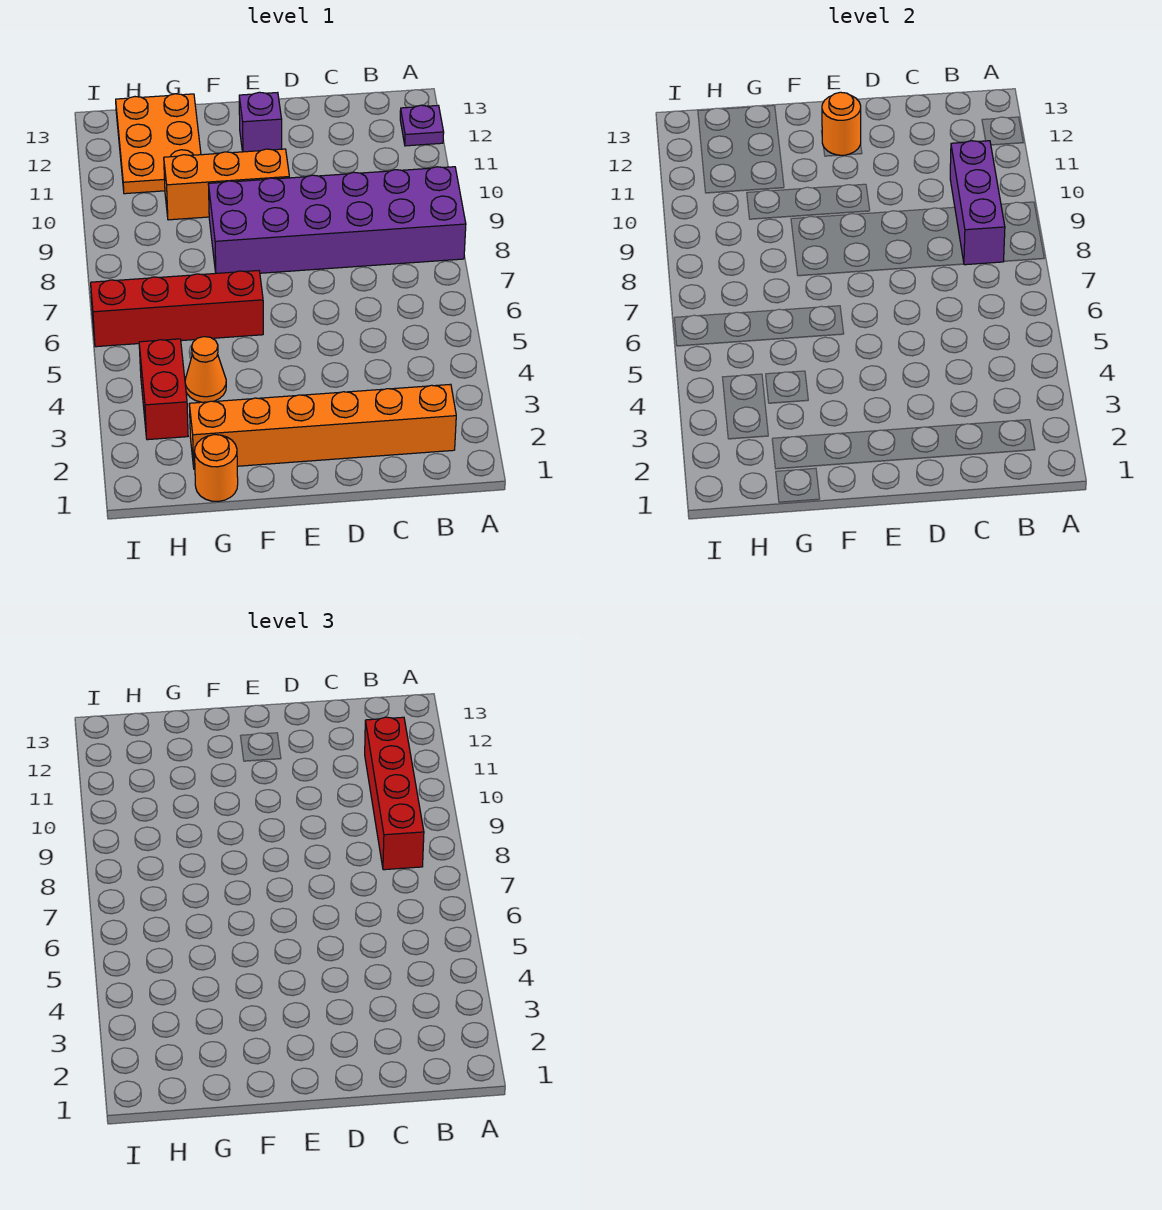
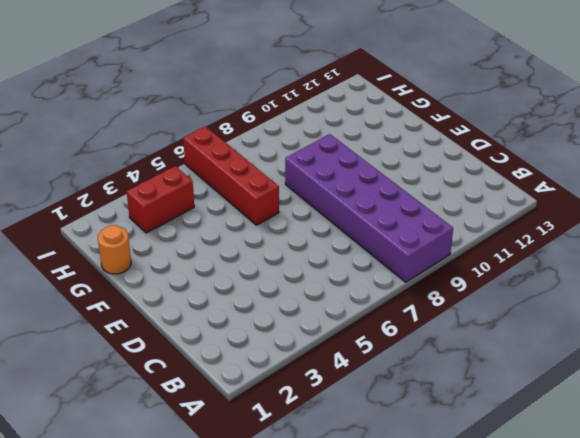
none -> purple 1x1 plate [400,105,444,146]
none -> orange 1x6 brick [189,384,456,469]
none -> orange 1x3 brick [164,149,289,220]

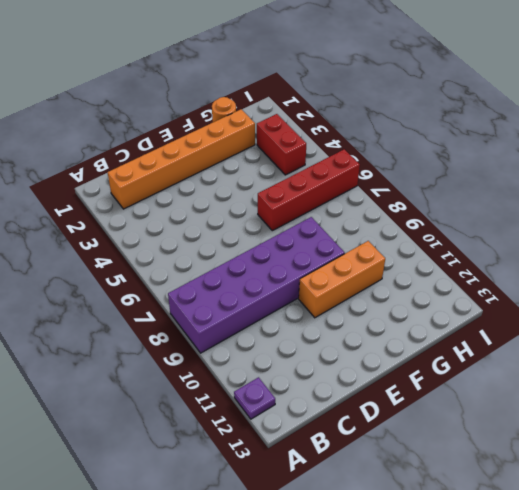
none -> purple 1x1 brick [239,92,282,152]
none -> orange 1x1 cone [185,337,226,402]
none -> orange 2x3 plate [116,94,201,194]

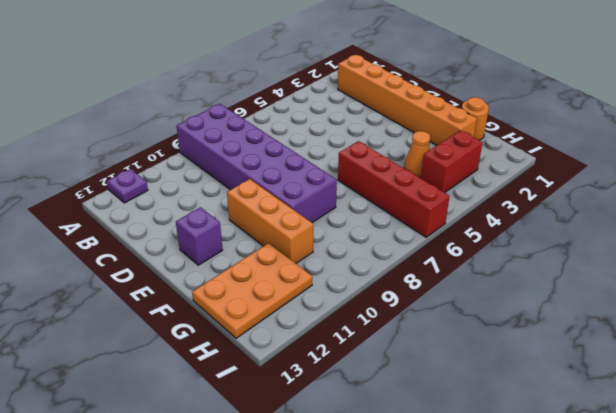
none -> purple 1x3 brick [950,141,1005,265]
none -> orange 1x1 round brick [822,92,861,155]
none -> red 1x4 brick [365,717,424,870]

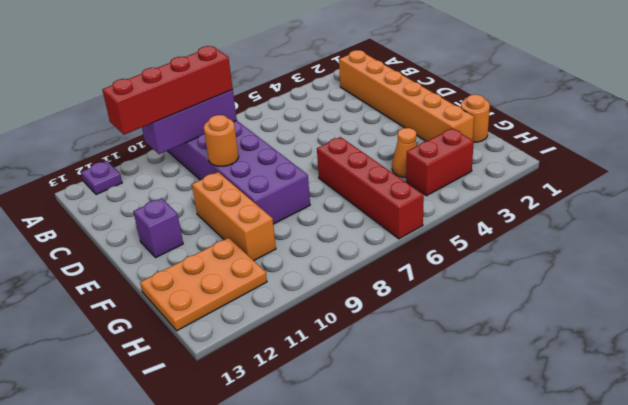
orange 1x1 round brick [204,115,239,166] -> orange 1x1 round brick moved to [822,92,861,155]

